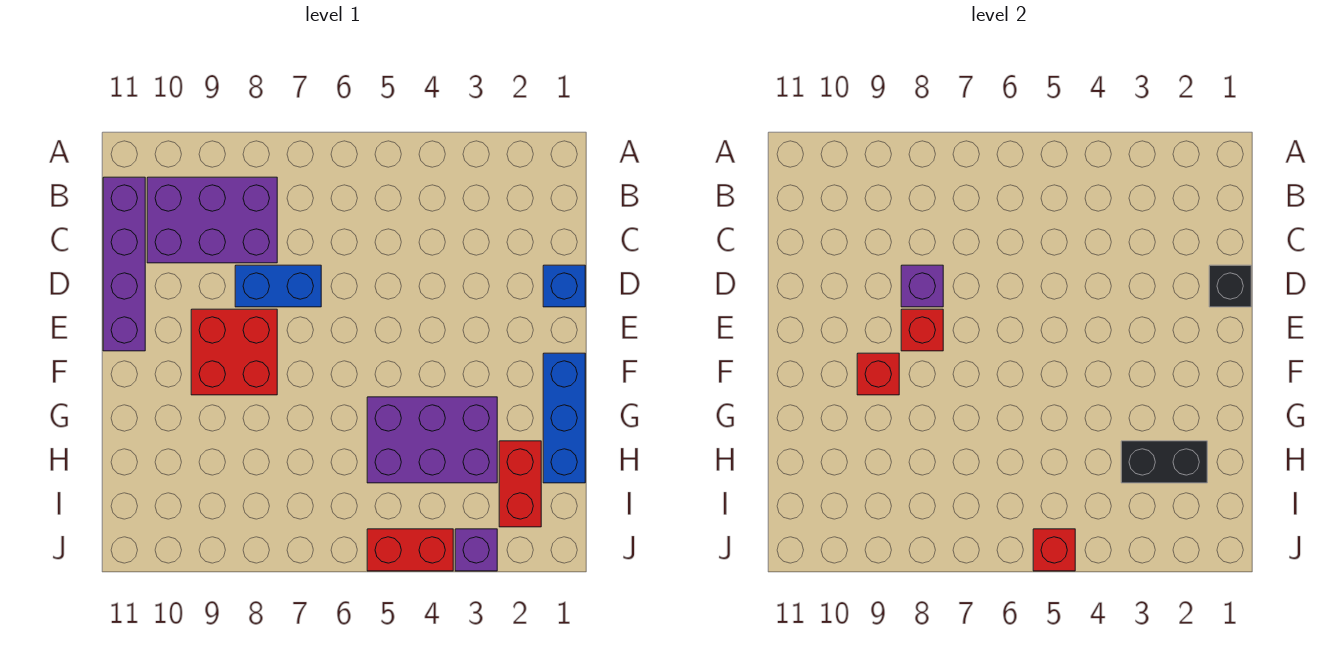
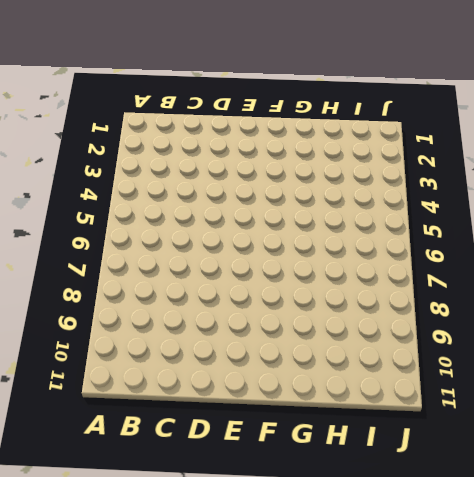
none -> purple 2x3 brick [147,177,277,263]
none -> purple 1x4 brick [103,177,145,351]
none -> blue 1x1 brick [543,265,585,307]

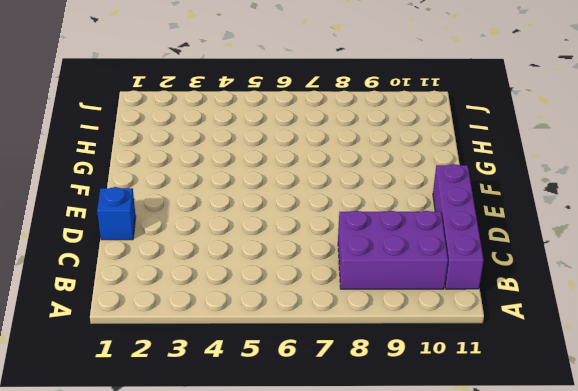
none -> blue 1x2 brick [235,265,321,307]
none -> red 2x2 brick [191,309,277,395]
none -> blue 1x3 brick [543,353,585,483]

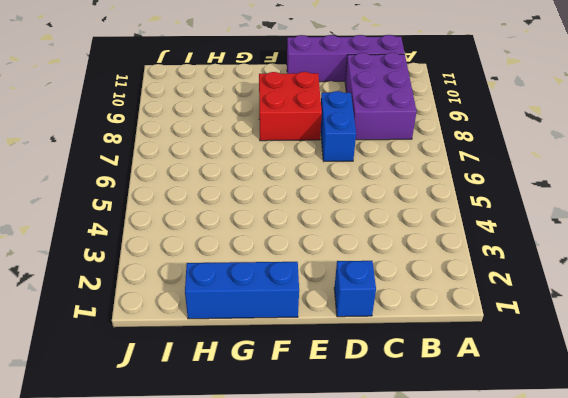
none -> purple 2x3 brick [367,397,497,483]
none -> red 1x2 brick [499,441,541,527]
none -> purple 1x1 brick [455,529,497,571]

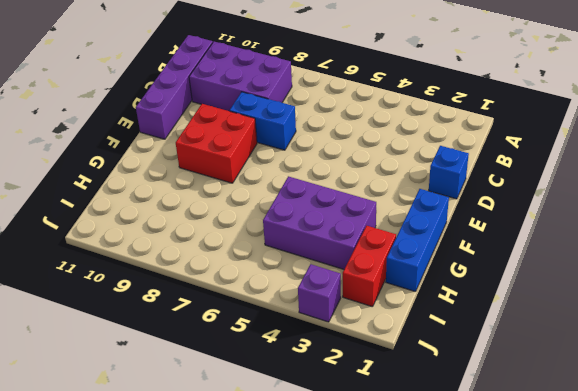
none -> red 1x2 brick [367,529,453,571]
none -> black 1x1 brick [1209,265,1251,307]
none -> purple 1x1 brick [901,265,943,307]

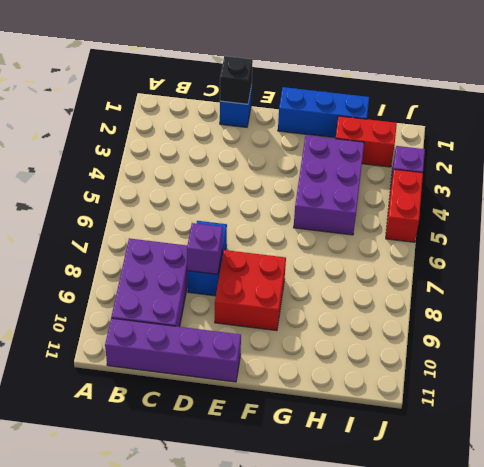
none -> red 1x1 brick [901,309,943,351]
none -> red 1x1 brick [857,353,899,395]
none -> black 1x2 brick [1121,441,1207,483]

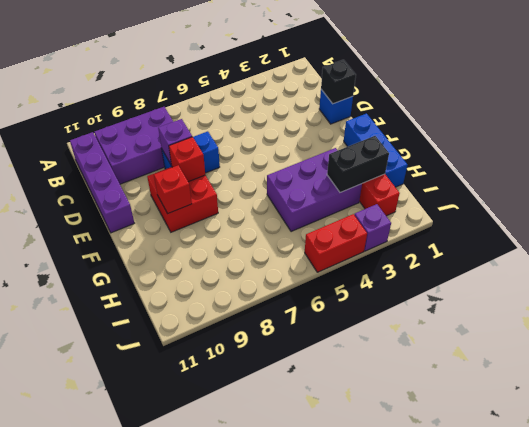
none -> red 1x1 brick [1033,529,1075,571]

